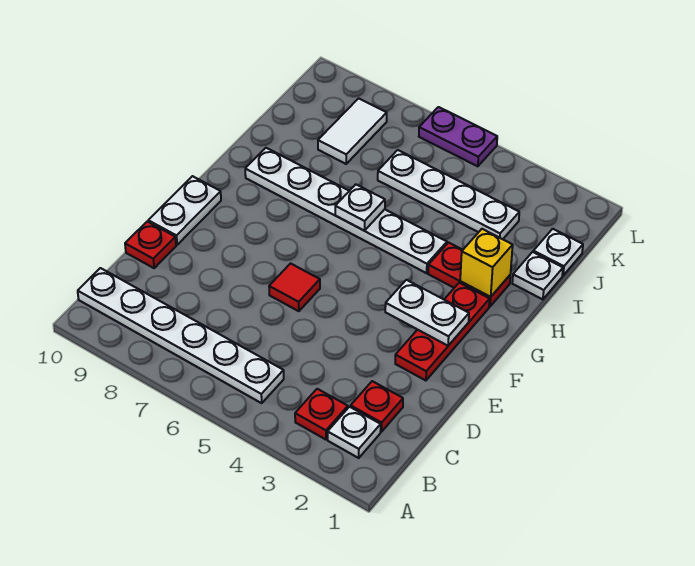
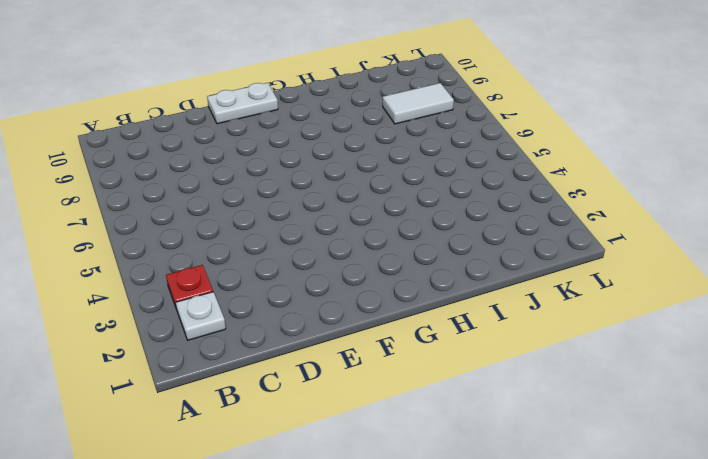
none -> white 1x6 plate [78,268,284,403]
none -> red 1x1 plate [351,381,403,432]
none -> red 1x1 plate [125,221,176,268]

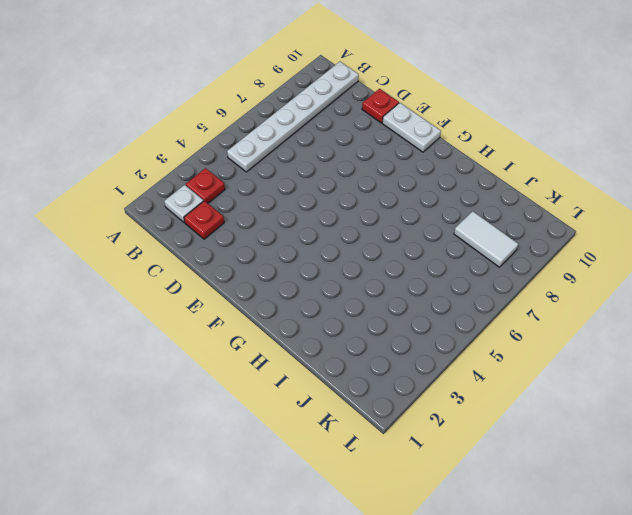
none -> red 1x3 plate [395,283,490,381]
none -> red 1x1 tile [269,263,320,311]
none -> red 1x2 plate [428,243,510,307]

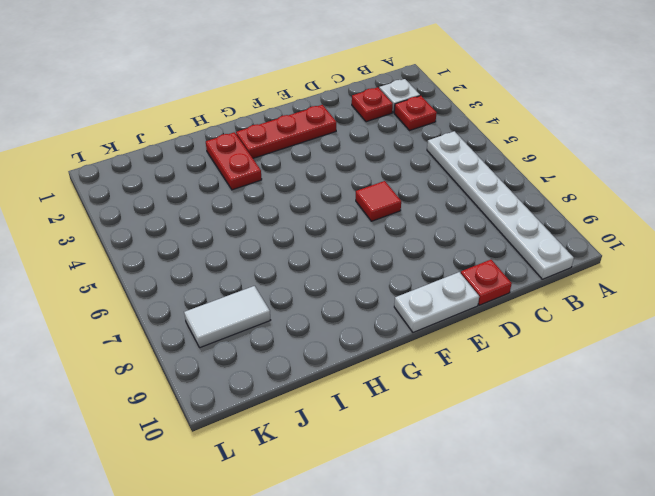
none -> white 1x6 plate [245,148,447,273]
none -> white 1x1 plate [512,252,563,299]
none -> white 1x1 plate [533,229,583,276]

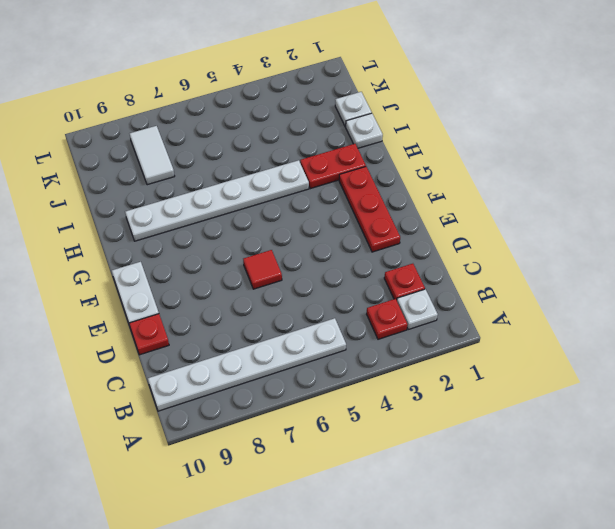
none -> white 1x4 plate [378,150,519,239]
none -> purple 1x2 plate [419,107,497,166]
none -> white 1x2 plate [385,280,469,346]

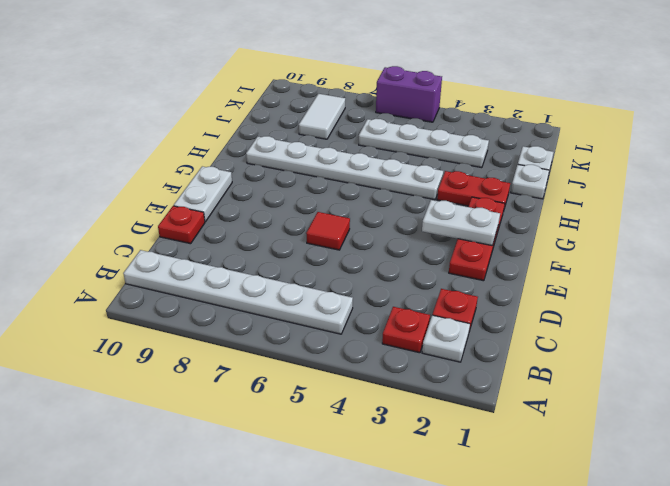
purple 1x2 brick [376,66,442,122] -> purple 1x2 plate [419,107,497,166]
none -> yellow 1x1 brick [460,229,513,297]
none -> white 1x1 plate [335,184,385,231]

